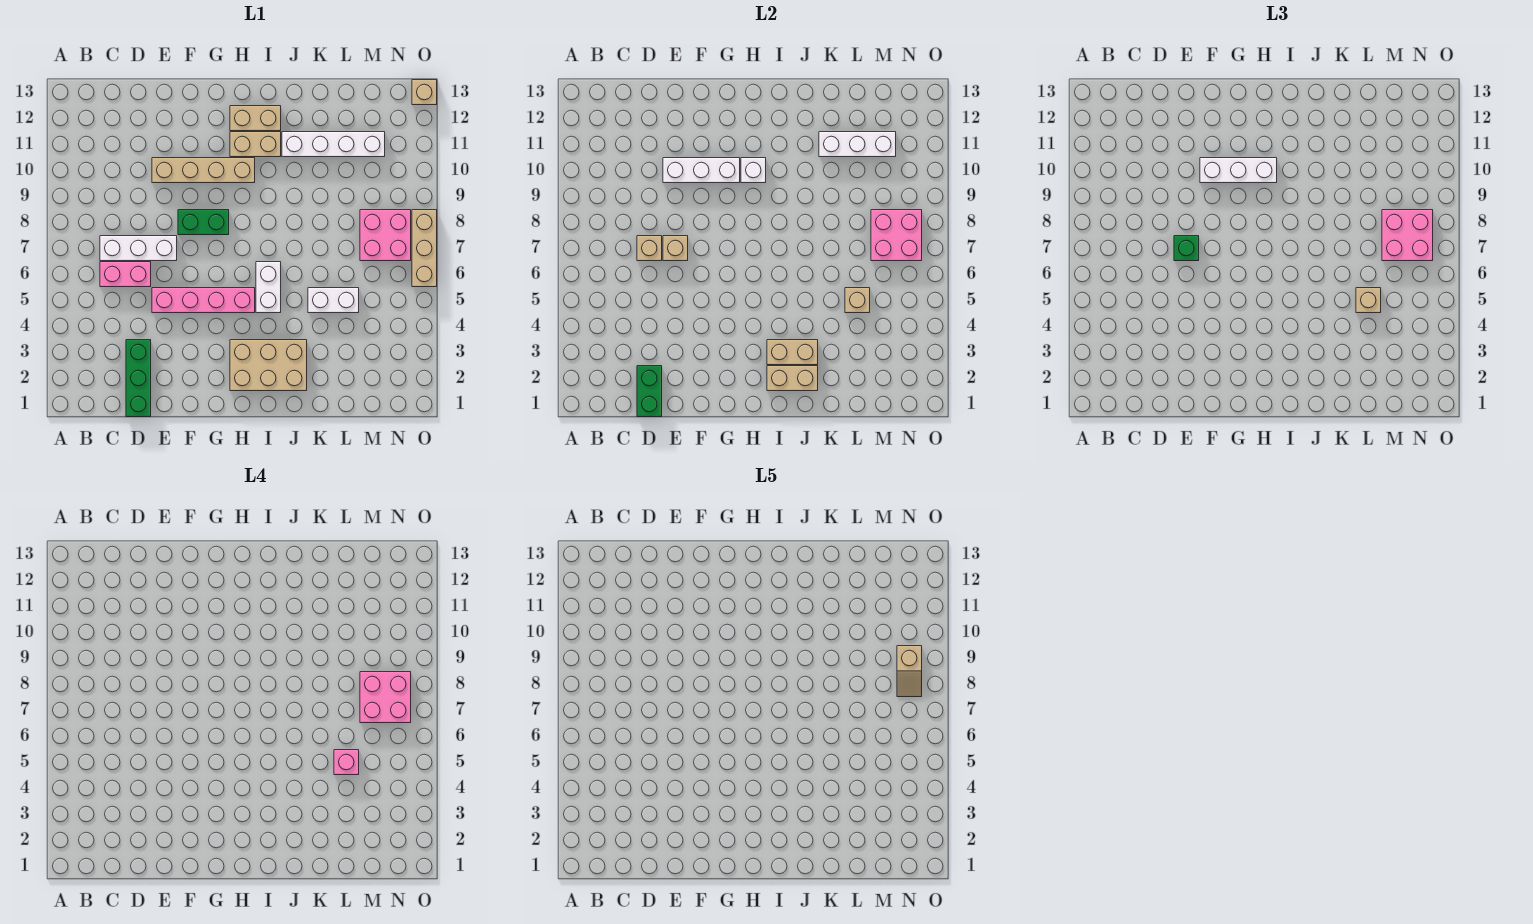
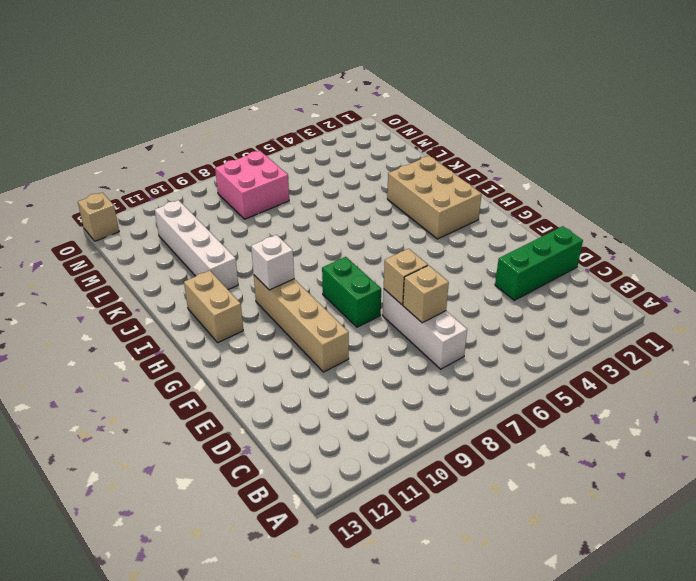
none -> pink 1x2 brick [100,262,151,287]
none -> pink 1x4 brick [152,288,255,313]
none -> tan 1x2 brick [230,132,281,157]
none -> white 1x2 brick [256,262,281,313]

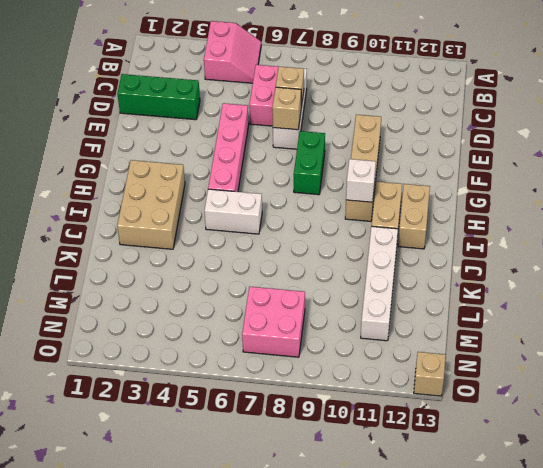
pink 2x2 slope [204,21,261,83] -> none
none -> white 1x2 brick [308,288,359,313]
none -> tan 1x3 brick [412,210,437,287]
none -> green 1x2 brick [637,366,662,417]
none -> white 1x3 brick [663,158,740,183]

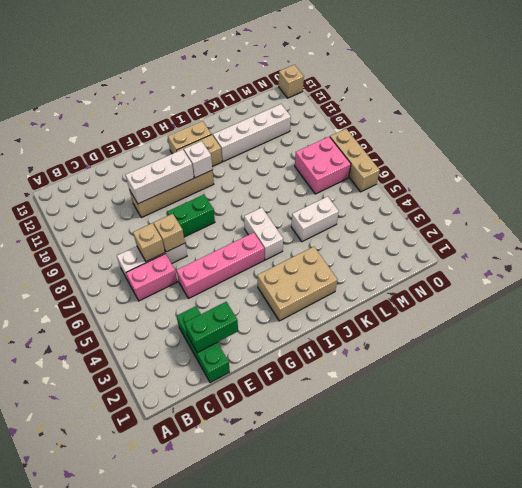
green 1x2 brick [185,302,238,353] -> green 1x2 brick turned to [637,366,662,417]
none -> tan 1x2 brick [767,366,818,391]
none -> tan 1x2 brick [767,340,818,365]
none -> white 1x3 brick [819,132,896,157]
none -> tan 1x1 brick [845,288,870,313]

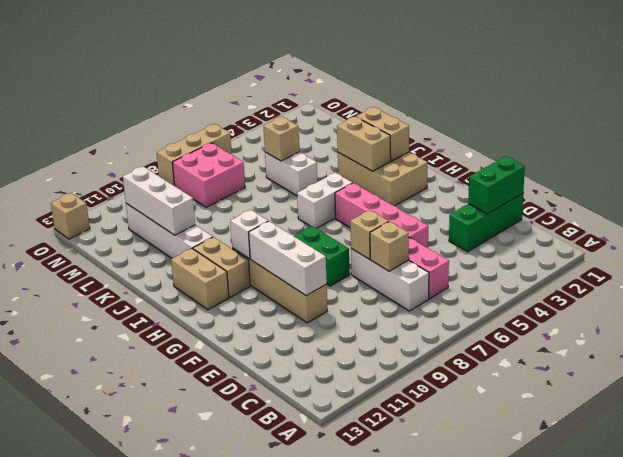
none -> pink 2x2 brick [871,210,922,261]
none -> green 1x1 brick [1174,236,1199,261]
none -> white 1x3 brick [1200,158,1277,183]
none -> tan 1x1 brick [1356,288,1381,313]

